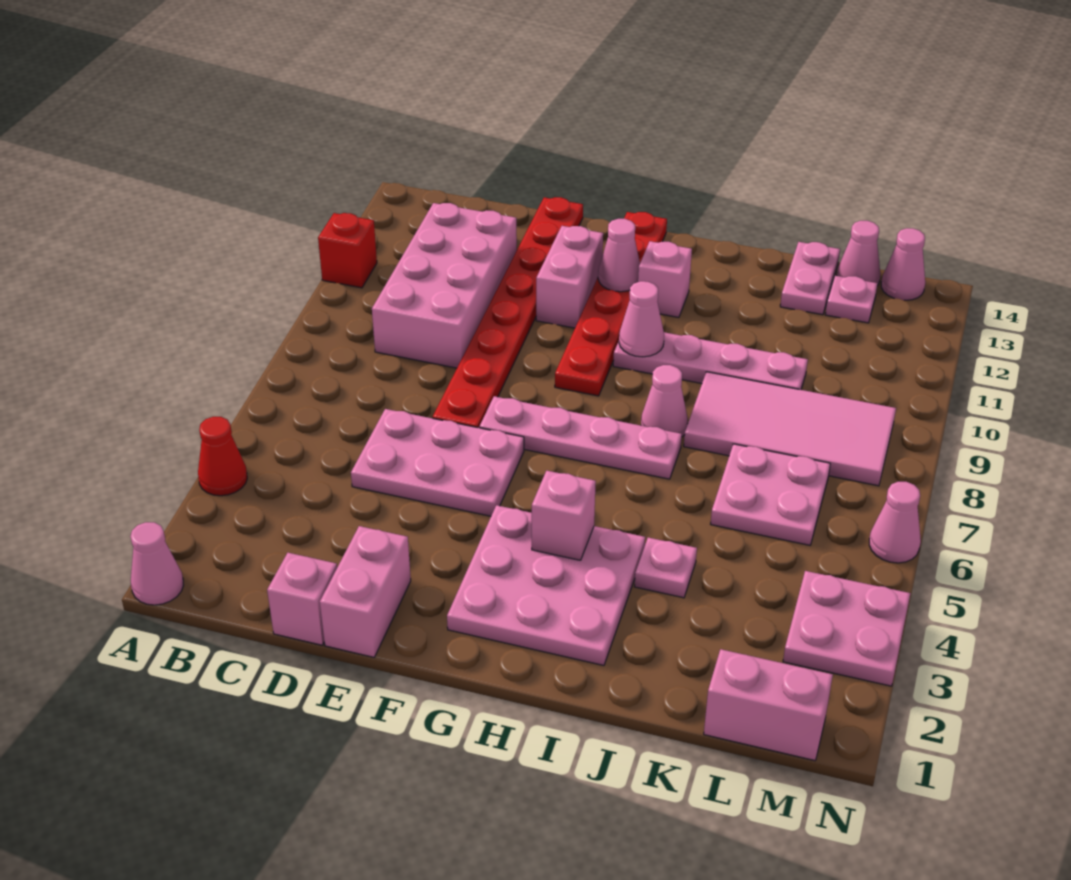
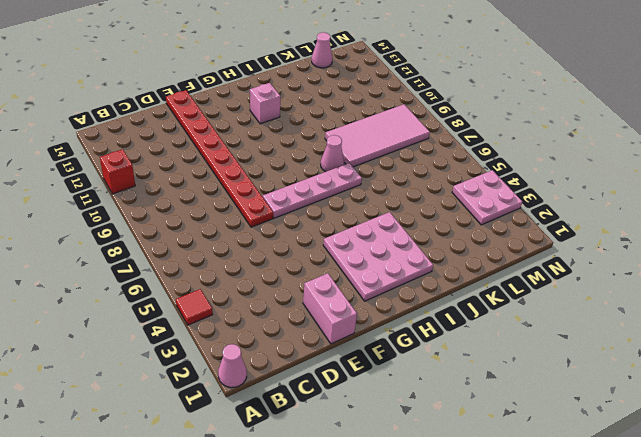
red 1x1 tile [176,289,213,325] -> red 1x1 cone [198,417,247,496]
none -> pink 2x4 brick [372,203,517,368]
none -> pink 1x1 brick [267,553,337,645]
none -> pink 2x3 plate [351,409,524,516]

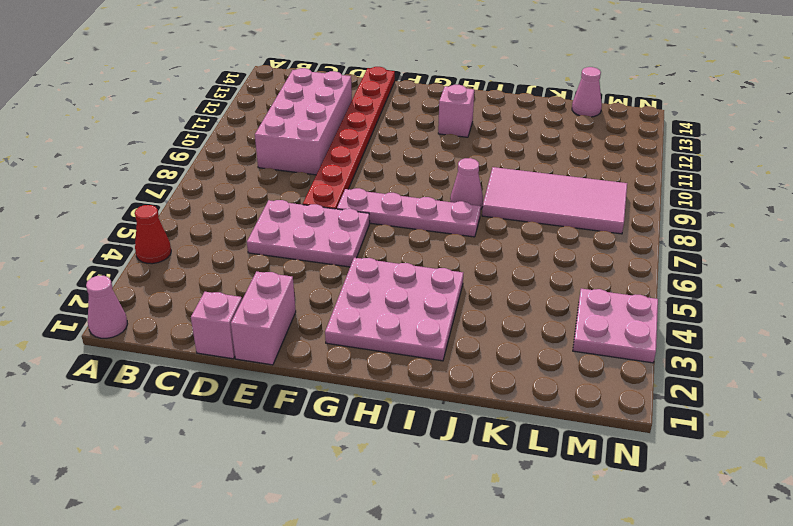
none -> red 1x1 brick [318,213,377,288]
none -> pink 1x2 brick [536,226,603,328]
none -> red 1x6 plate [555,212,667,396]

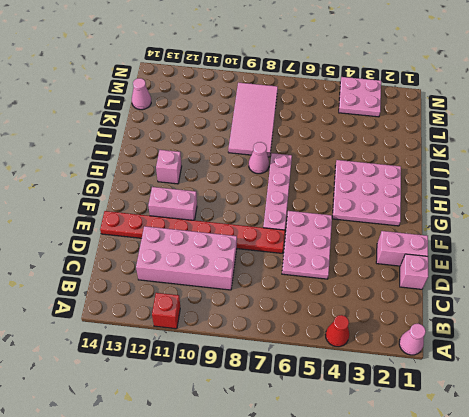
none -> red 1x6 plate [555,212,667,396]
none -> pink 1x4 plate [613,332,808,390]
none -> pink 1x1 plate [635,538,697,598]

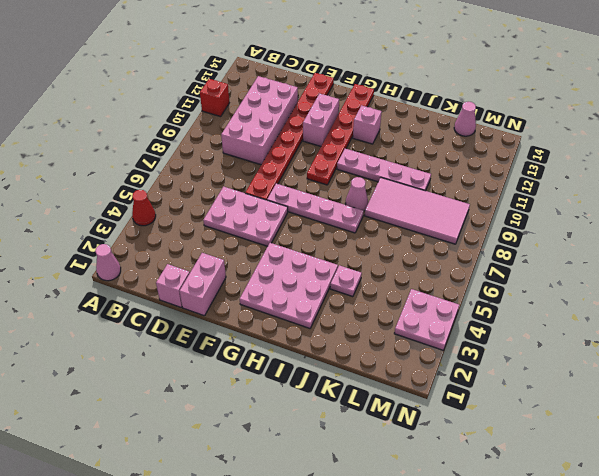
none -> pink 2x2 plate [711,444,830,545]
none -> pink 1x2 plate [780,242,840,315]
none -> pink 1x2 brick [704,649,833,761]

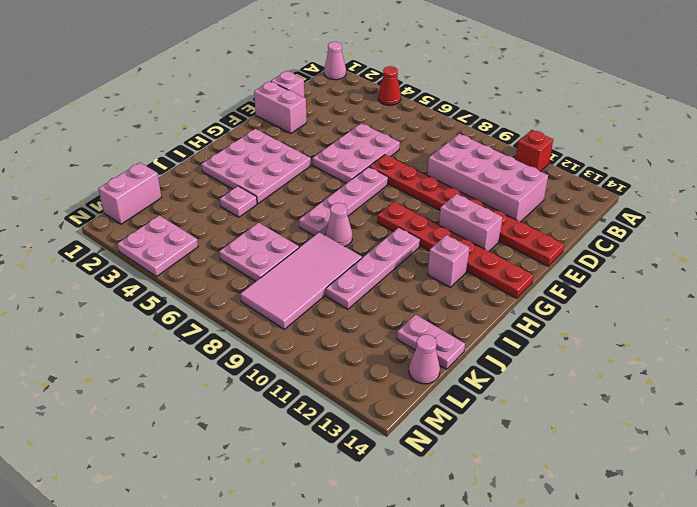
none -> pink 1x1 plate [825,276,878,323]
none -> pink 1x1 cone [881,228,925,300]
none -> pink 1x1 cone [869,482,921,563]

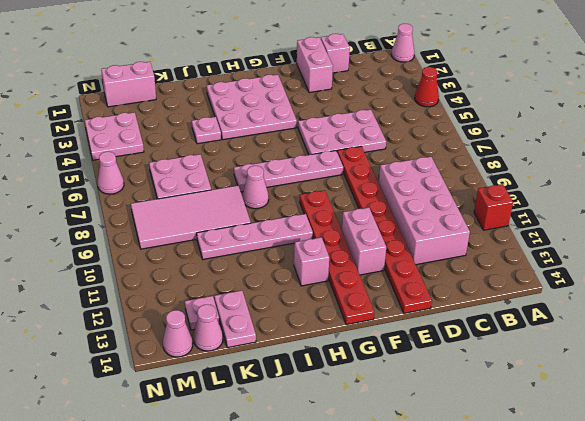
none -> pink 1x1 cone [598,219,640,292]
none -> pink 1x1 brick [532,471,596,560]
none -> pink 1x1 cone [619,281,664,357]

